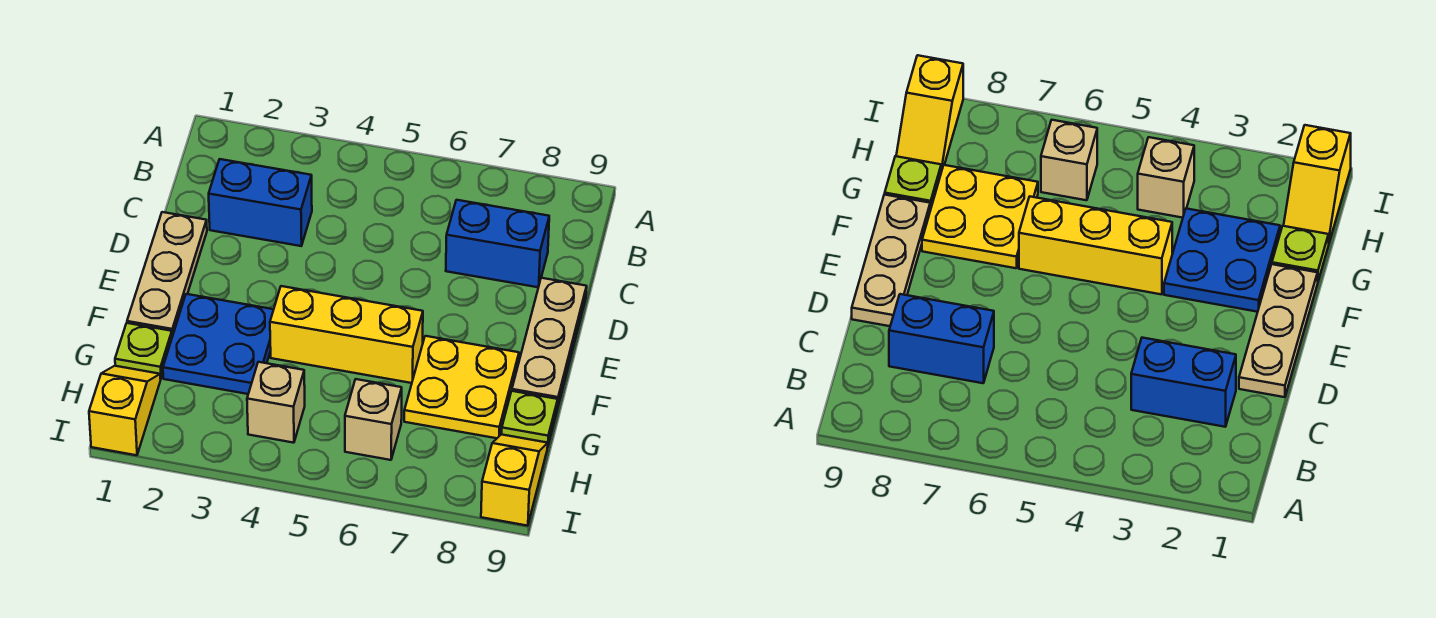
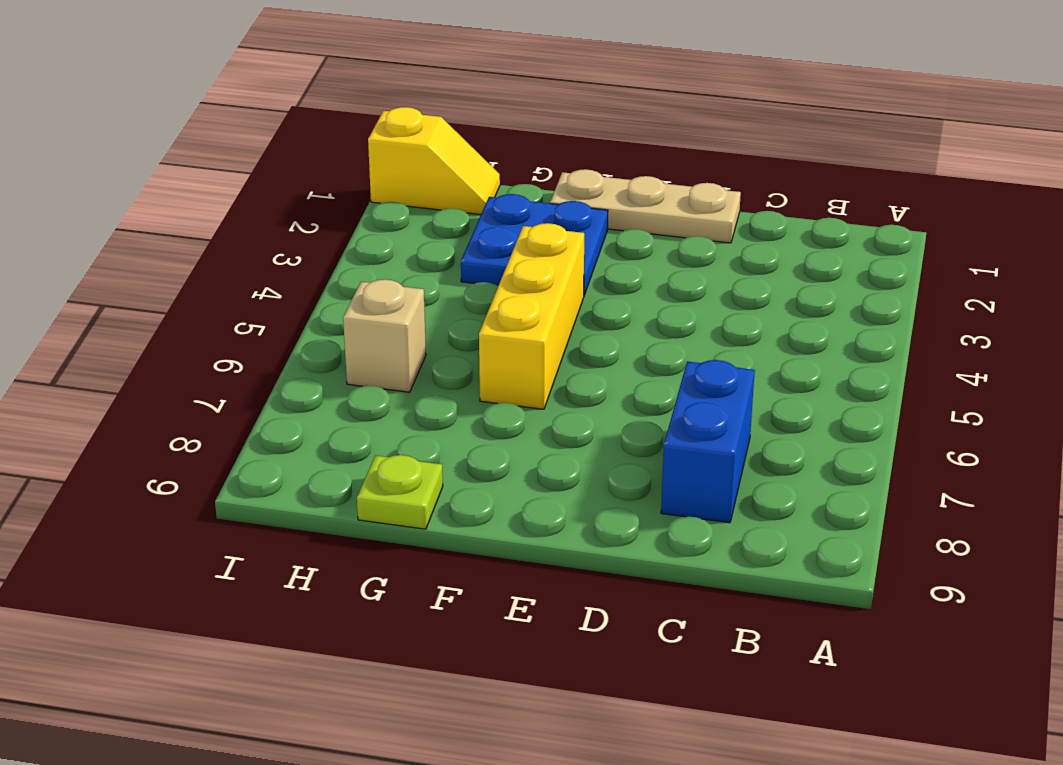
none -> blue 1x2 brick [209,159,312,246]
none -> tan 1x3 plate [512,278,587,409]
none -> yellow 2x2 plate [404,336,519,438]

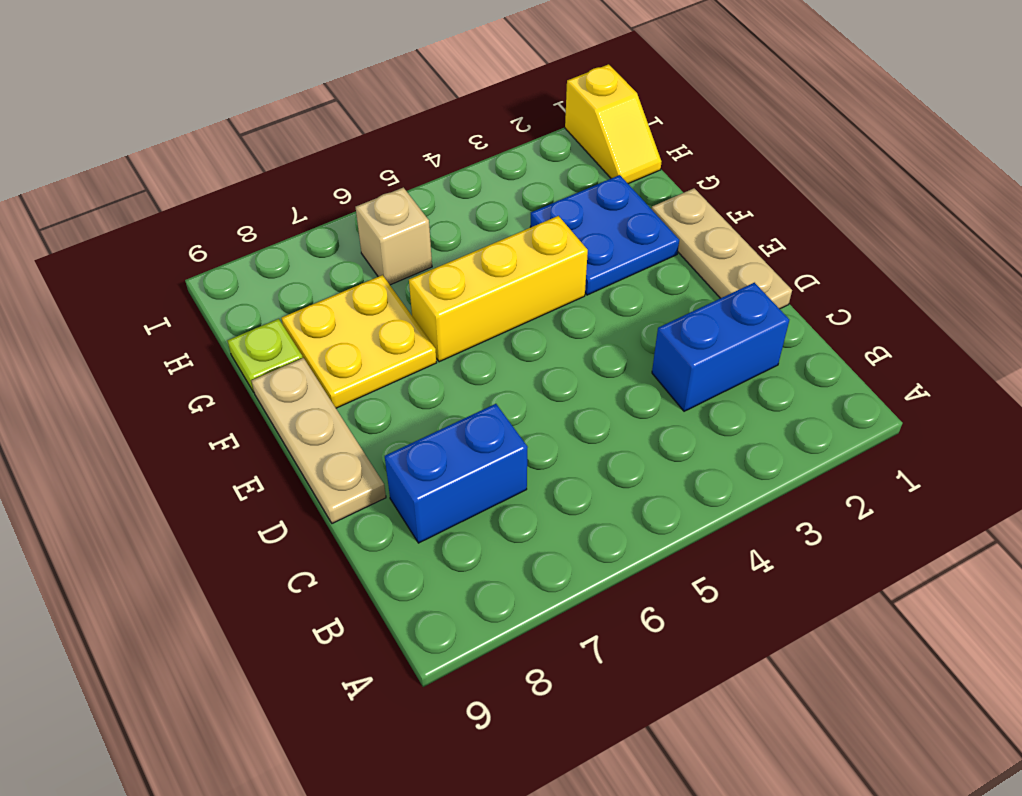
none -> lime 1x1 plate [115,323,172,379]
none -> tan 1x1 brick [247,362,305,443]
none -> yellow 1x2 slope [481,434,548,526]

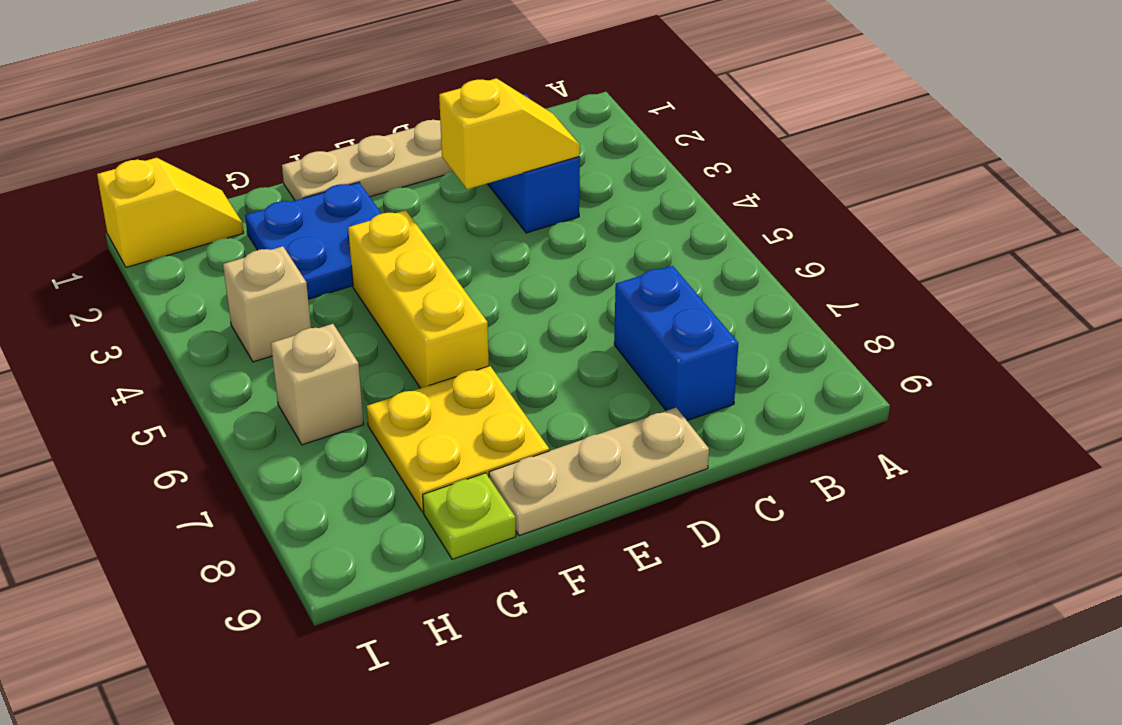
yellow 1x2 slope [439,78,580,189] -> yellow 1x2 slope moved to [481,434,548,526]
none -> lime 1x1 plate [115,323,172,379]

